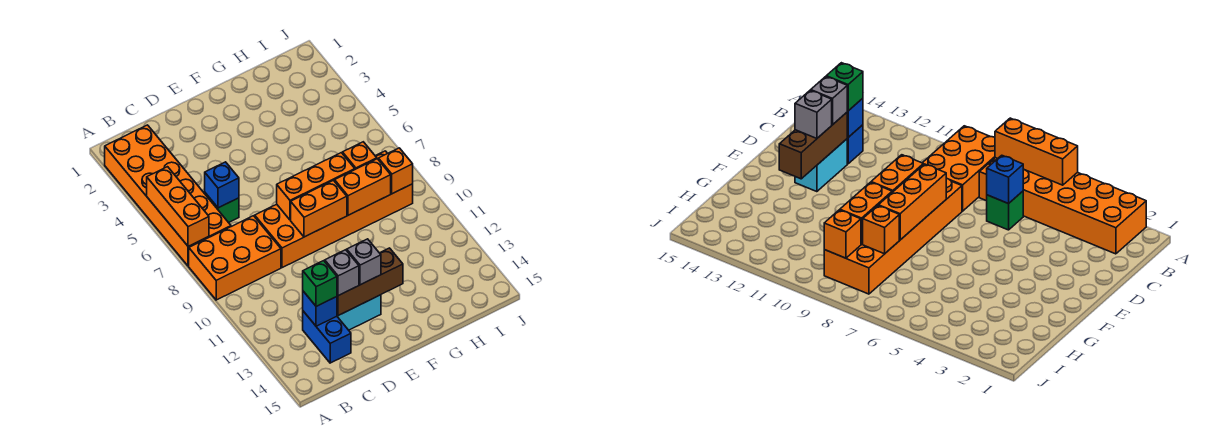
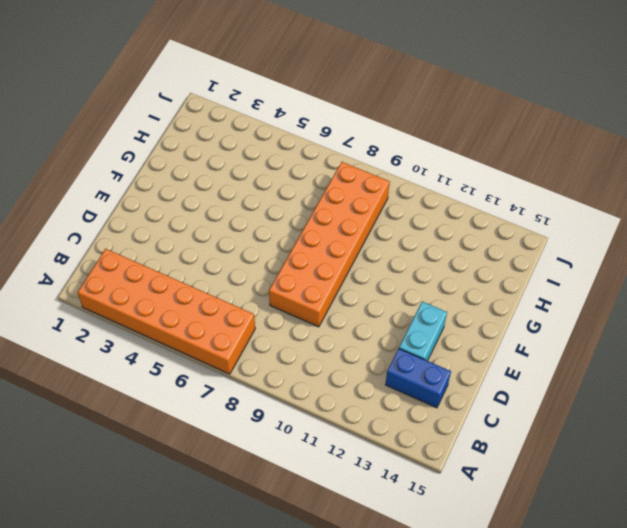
none -> orange 2x3 brick [189,216,281,300]
none -> green 1x1 brick [205,193,239,223]
none -> orange 1x3 brick [147,167,209,246]

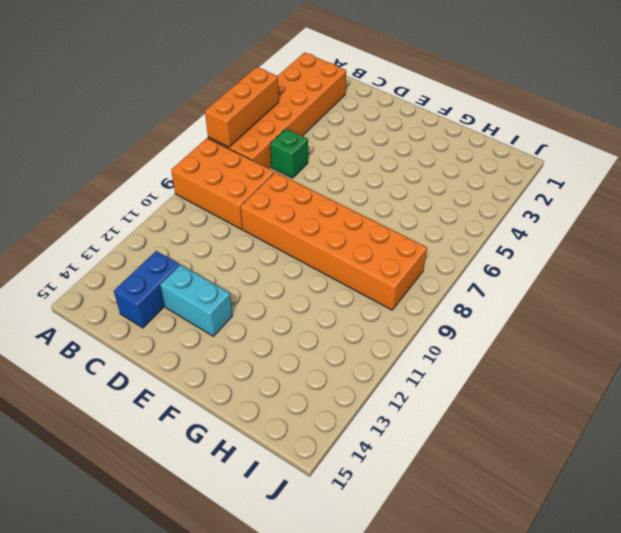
none -> blue 1x1 brick [205,162,239,208]
none -> blue 1x1 brick [303,291,337,326]
none -> brown 1x3 brick [337,248,403,315]

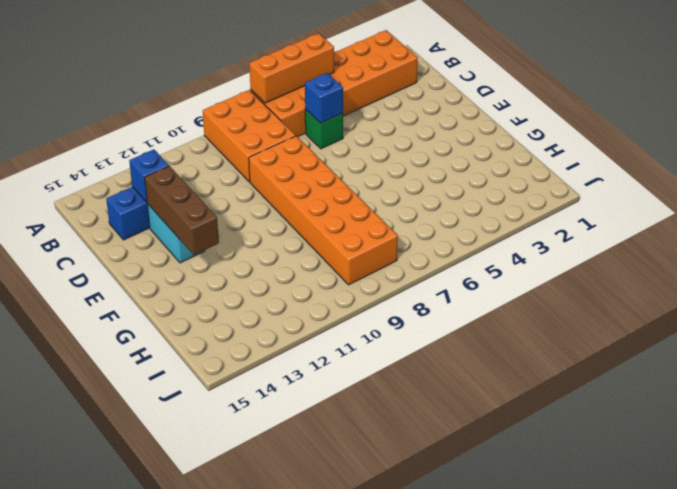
none -> orange 1x3 brick [277,153,355,220]
none -> orange 1x2 brick [291,180,347,237]
none -> orange 1x2 brick [335,159,391,215]

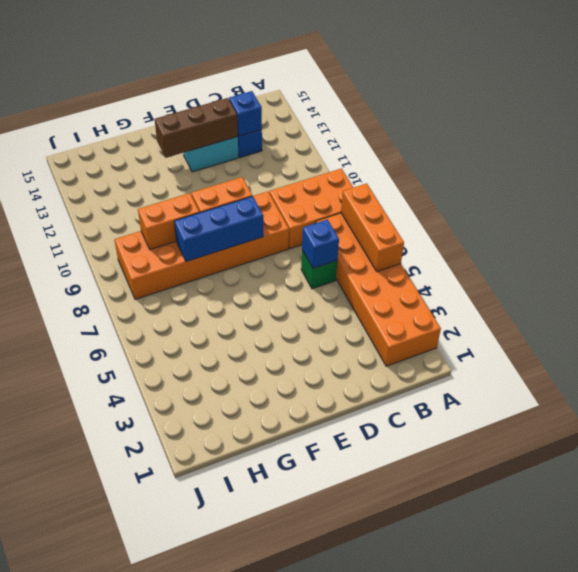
blue 1x3 brick [174,196,263,262] -> orange 1x3 brick [277,153,355,220]
none -> orange 1x1 brick [343,142,377,169]
none -> orange 1x1 brick [378,148,413,194]
none -> green 1x1 brick [303,261,337,306]

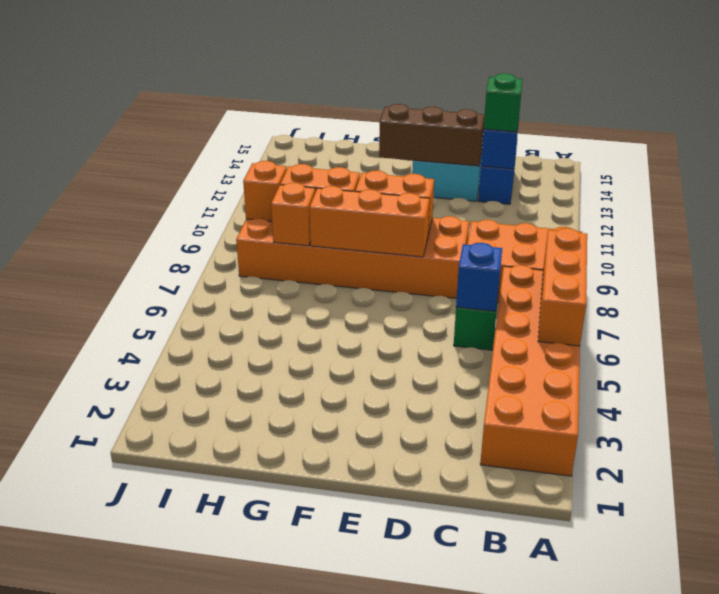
none -> grey 1x1 brick [325,250,359,296]
none -> grey 1x1 brick [347,239,381,285]

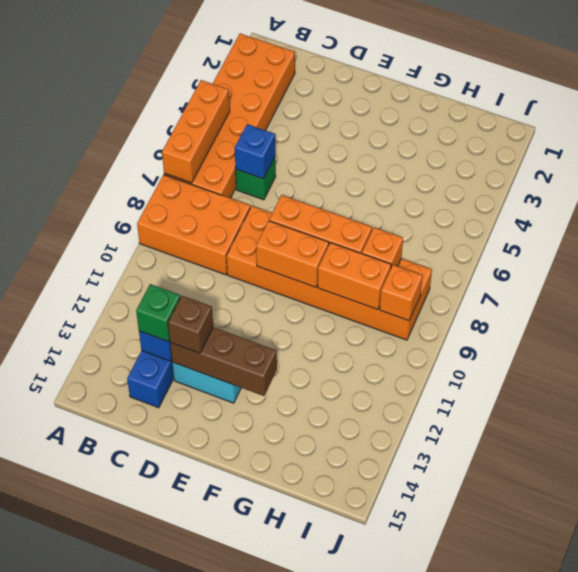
brown 1x1 brick [168,296,213,353] -> grey 1x1 brick [325,250,359,296]
none -> grey 1x1 brick [347,239,381,285]

